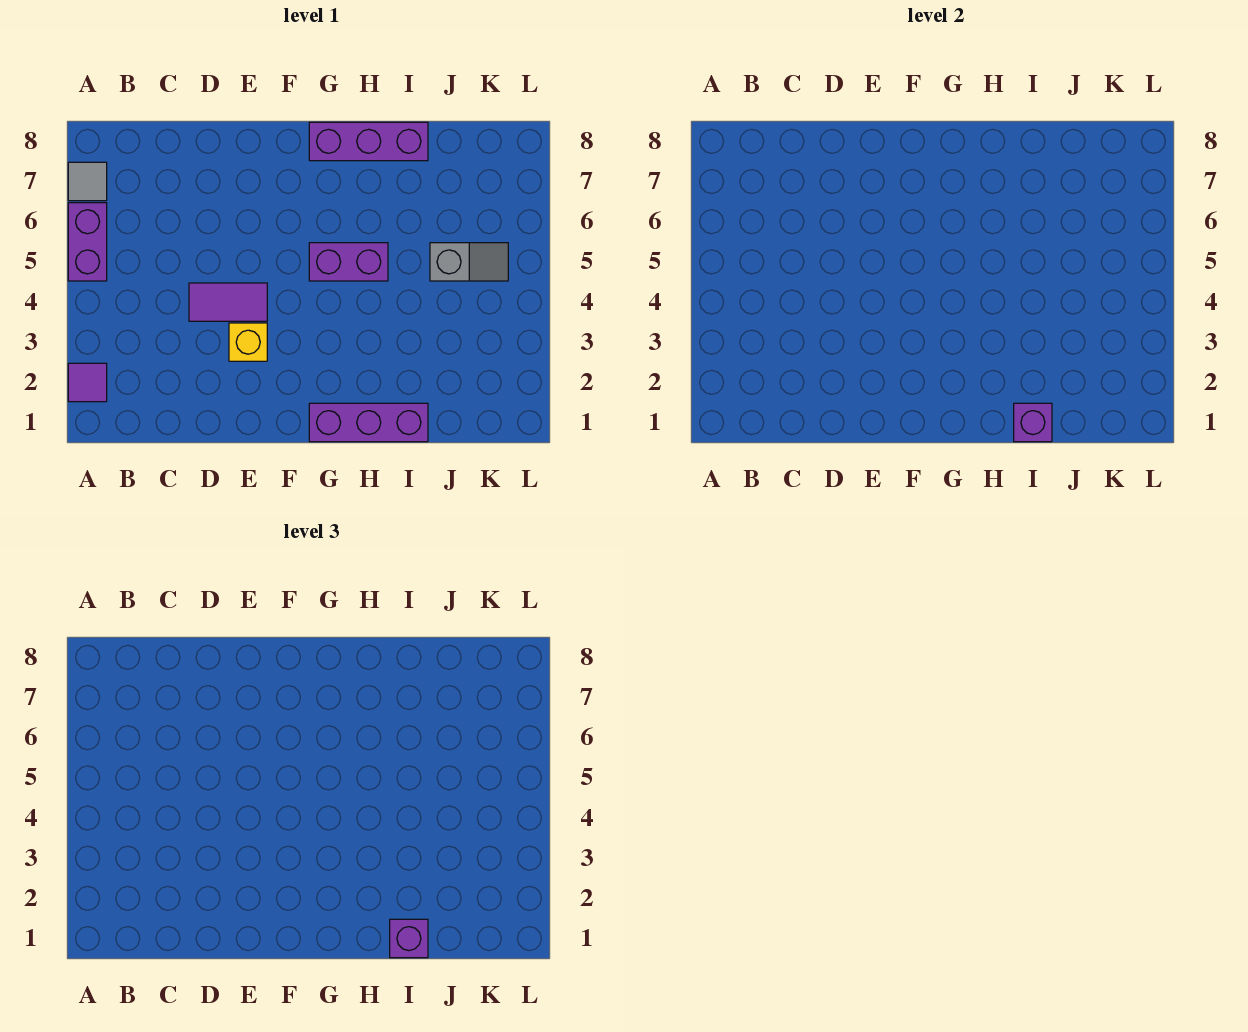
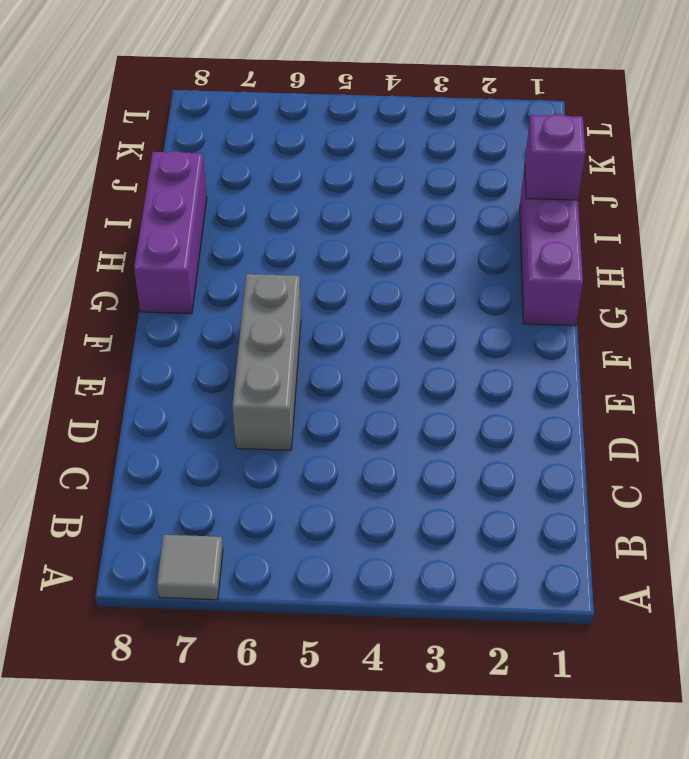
grey 1x3 brick [232,274,301,450] -> none
none -> purple 1x1 tile [68,363,107,402]
none -> purple 1x2 brick [68,203,107,281]

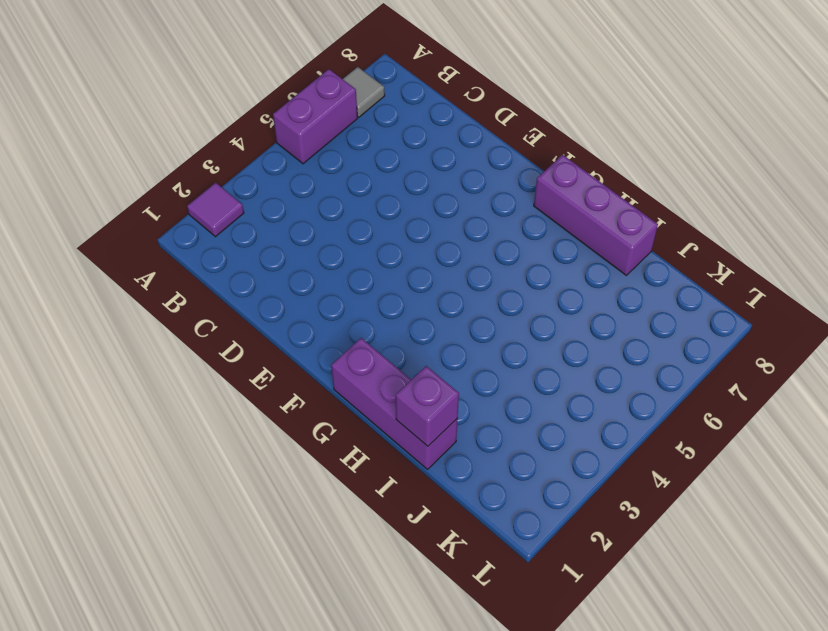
none -> purple 1x2 tile [189,283,267,321]
none -> yellow 1x1 brick [229,323,267,361]

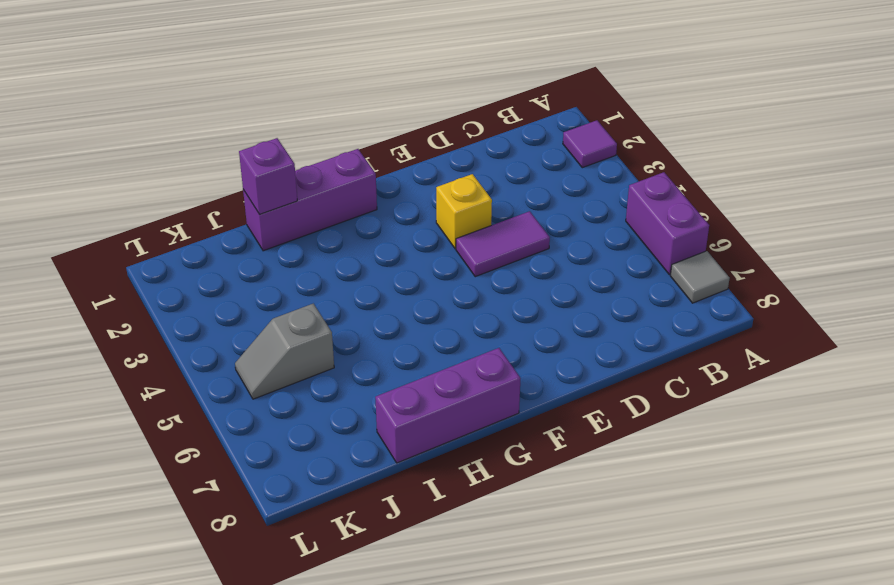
none -> purple 1x2 brick [309,243,388,281]
none -> purple 1x1 brick [390,919,428,958]

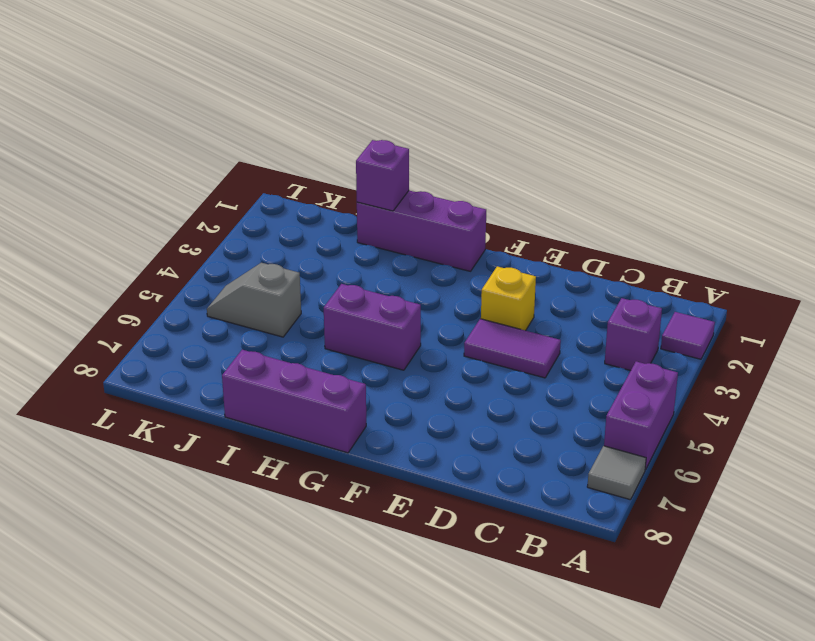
purple 1x1 brick [605,298,662,371] -> purple 1x1 brick moved to [390,919,428,958]

